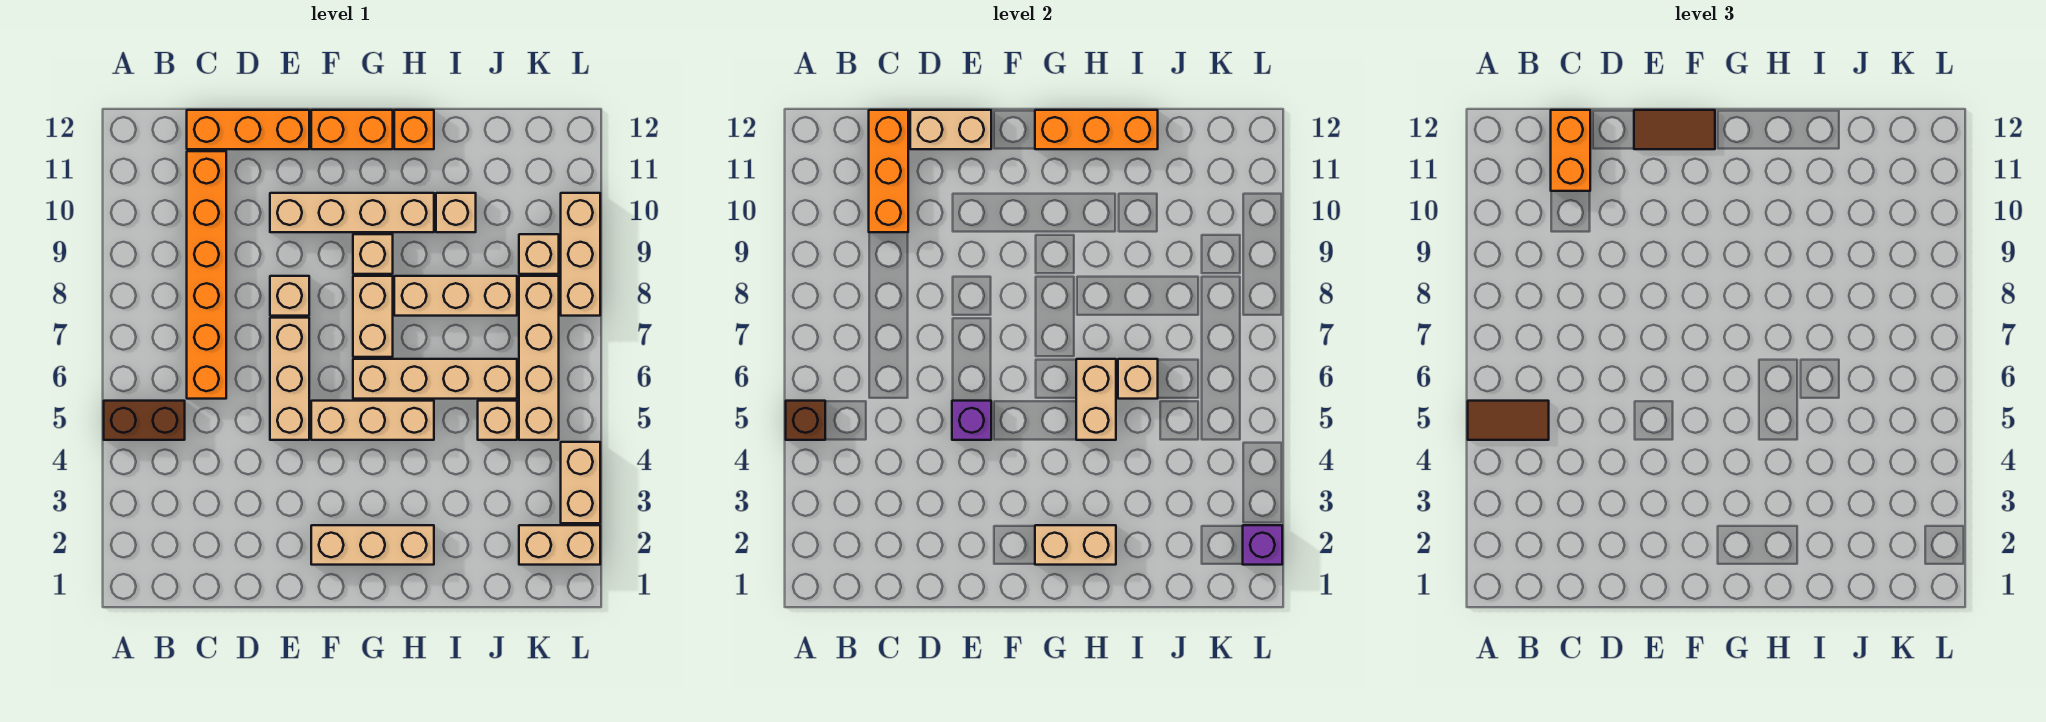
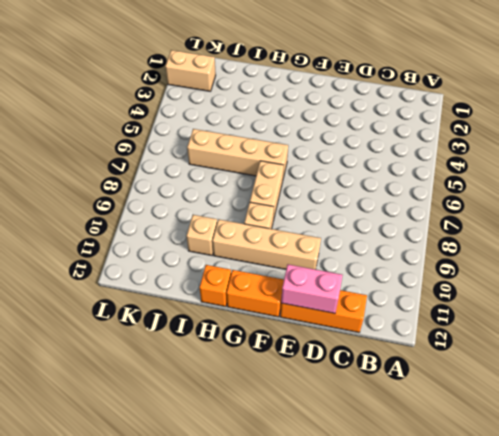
pink 1x2 brick [281,264,343,313] -> tan 1x2 brick [910,110,991,149]
none -> brown 1x2 brick [104,401,185,440]
none -> orange 1x6 brick [187,151,226,399]
none -> tan 1x3 brick [270,318,309,440]
none -> tan 1x1 brick [270,276,309,316]

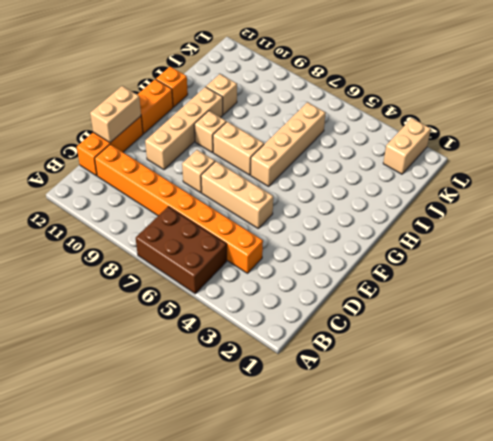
brown 2x3 brick [136,207,227,294] -> brown 1x2 brick [104,401,185,440]
orange 1x8 brick [95,144,263,273] -> orange 1x6 brick [187,151,226,399]
none -> tan 1x3 brick [311,525,434,565]
none -> tan 1x3 brick [311,401,434,440]
none -> tan 1x3 brick [394,276,517,316]
none -> tan 1x1 brick [478,401,517,440]

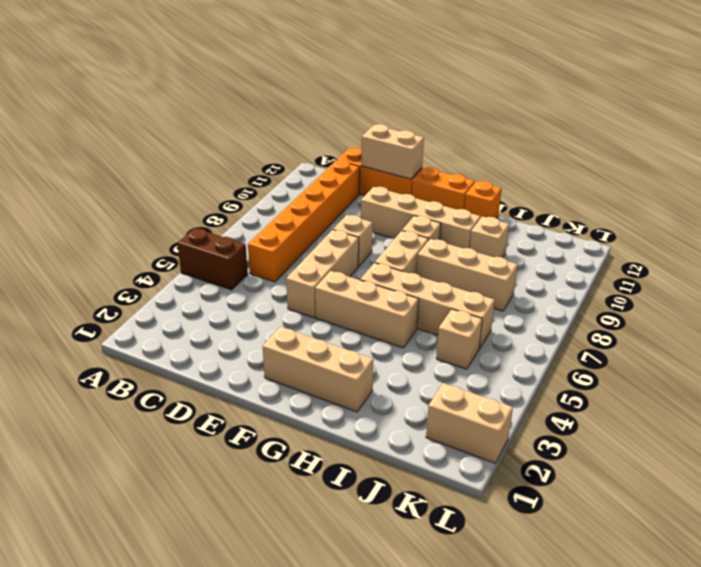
none -> tan 1x4 brick [519,276,559,440]
none -> tan 1x1 brick [519,234,559,274]
none -> tan 1x2 brick [561,442,600,523]
none -> tan 1x3 brick [561,193,600,316]

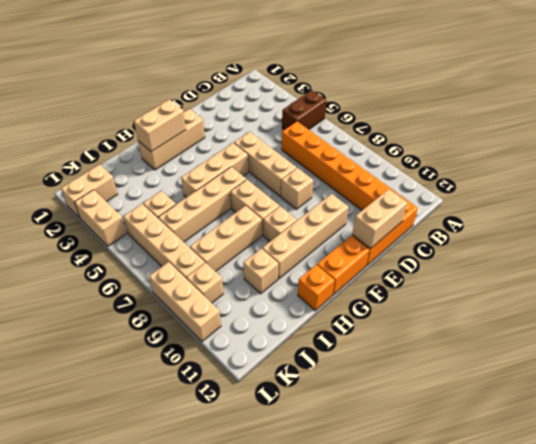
none -> brown 1x1 brick [786,401,825,440]
none -> orange 1x3 brick [869,110,908,232]
none -> purple 1x1 brick [952,401,991,440]
none -> orange 1x3 brick [1035,110,1158,149]

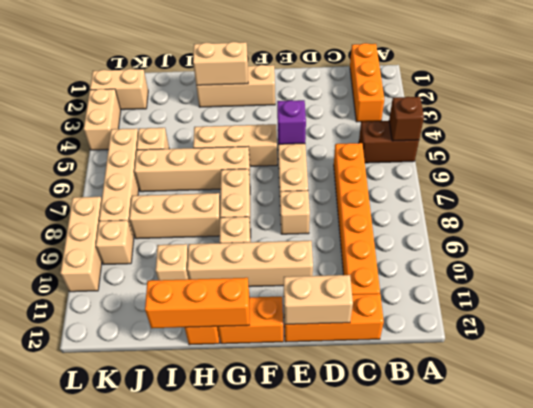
orange 1x3 brick [350,43,384,122] -> orange 1x3 brick moved to [869,110,908,232]
none -> tan 1x2 brick [1076,359,1116,440]
none -> tan 1x1 brick [1118,359,1158,399]
none -> purple 1x1 brick [1243,525,1282,565]
none -> brown 1x2 tile [1468,401,1549,440]

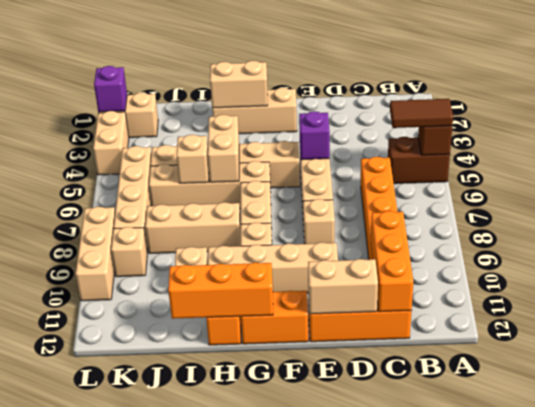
none -> orange 1x2 brick [1551,110,1590,191]
none -> brown 1x2 tile [1634,110,1715,149]

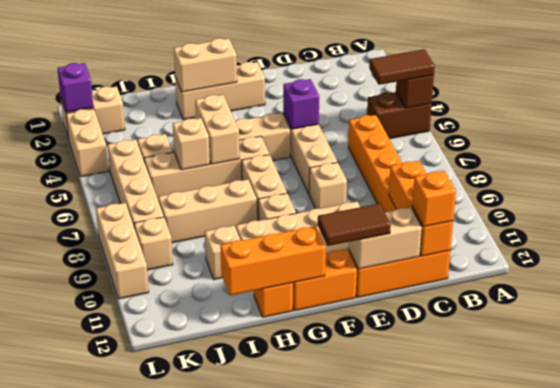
orange 1x1 brick [412,171,456,227] -> orange 1x2 brick [1551,110,1590,191]

